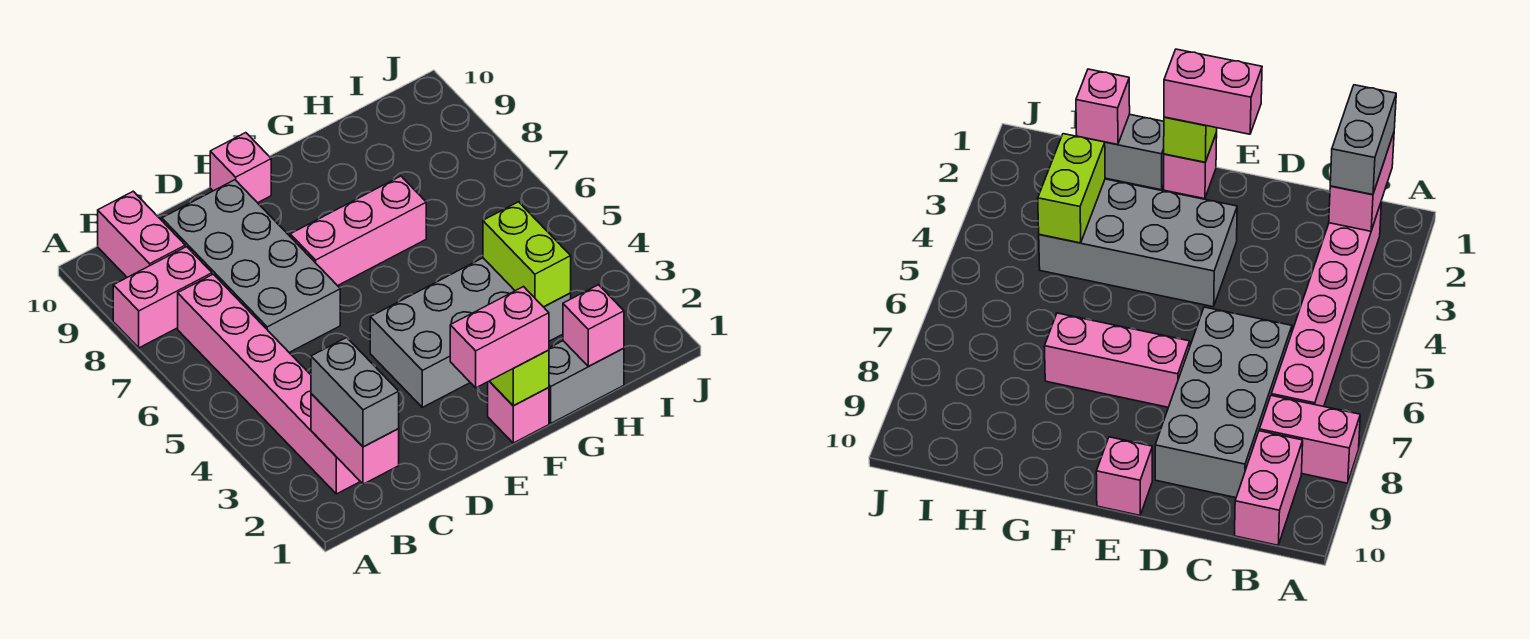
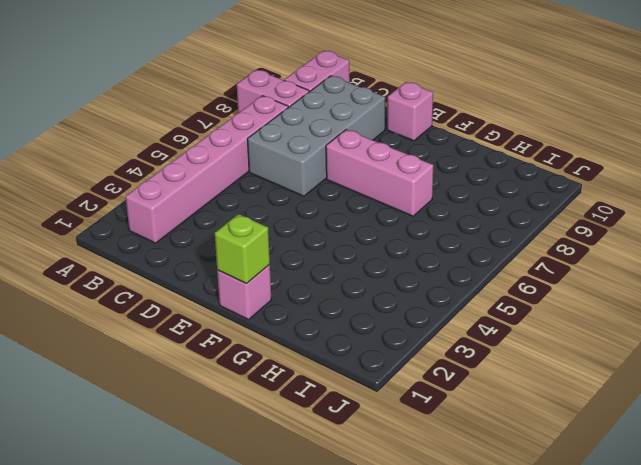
none -> grey 2x4 brick [370,258,571,407]
none -> grey 1x2 brick [549,341,624,423]
none -> pink 1x2 brick [311,394,399,484]

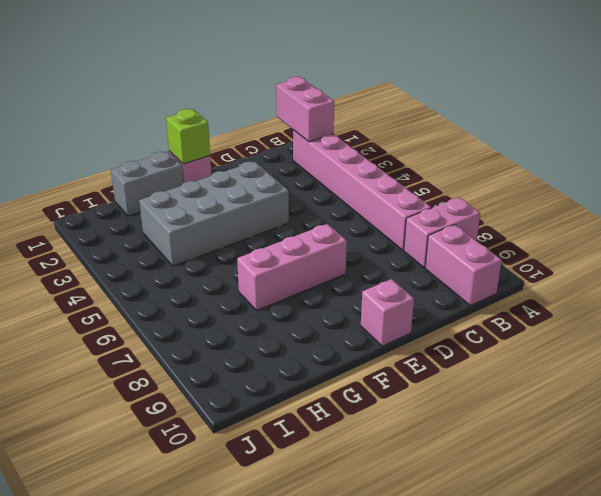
none -> grey 2x4 brick [162,180,340,352]
none -> pink 1x1 brick [563,285,624,367]
none -> lime 1x2 brick [483,202,571,307]

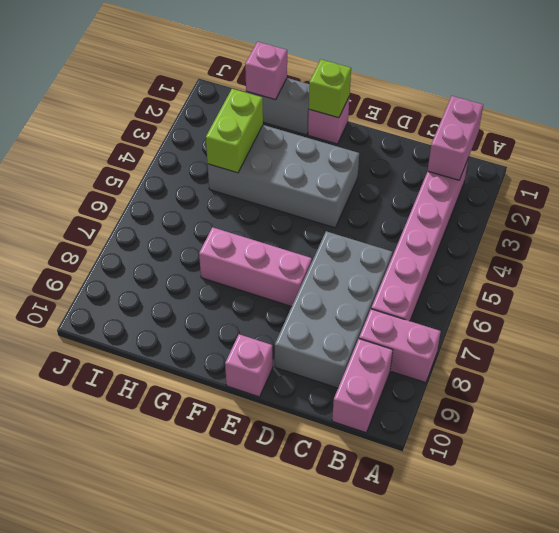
none -> grey 1x2 brick [311,337,399,447]
none -> pink 1x2 brick [450,287,549,388]

